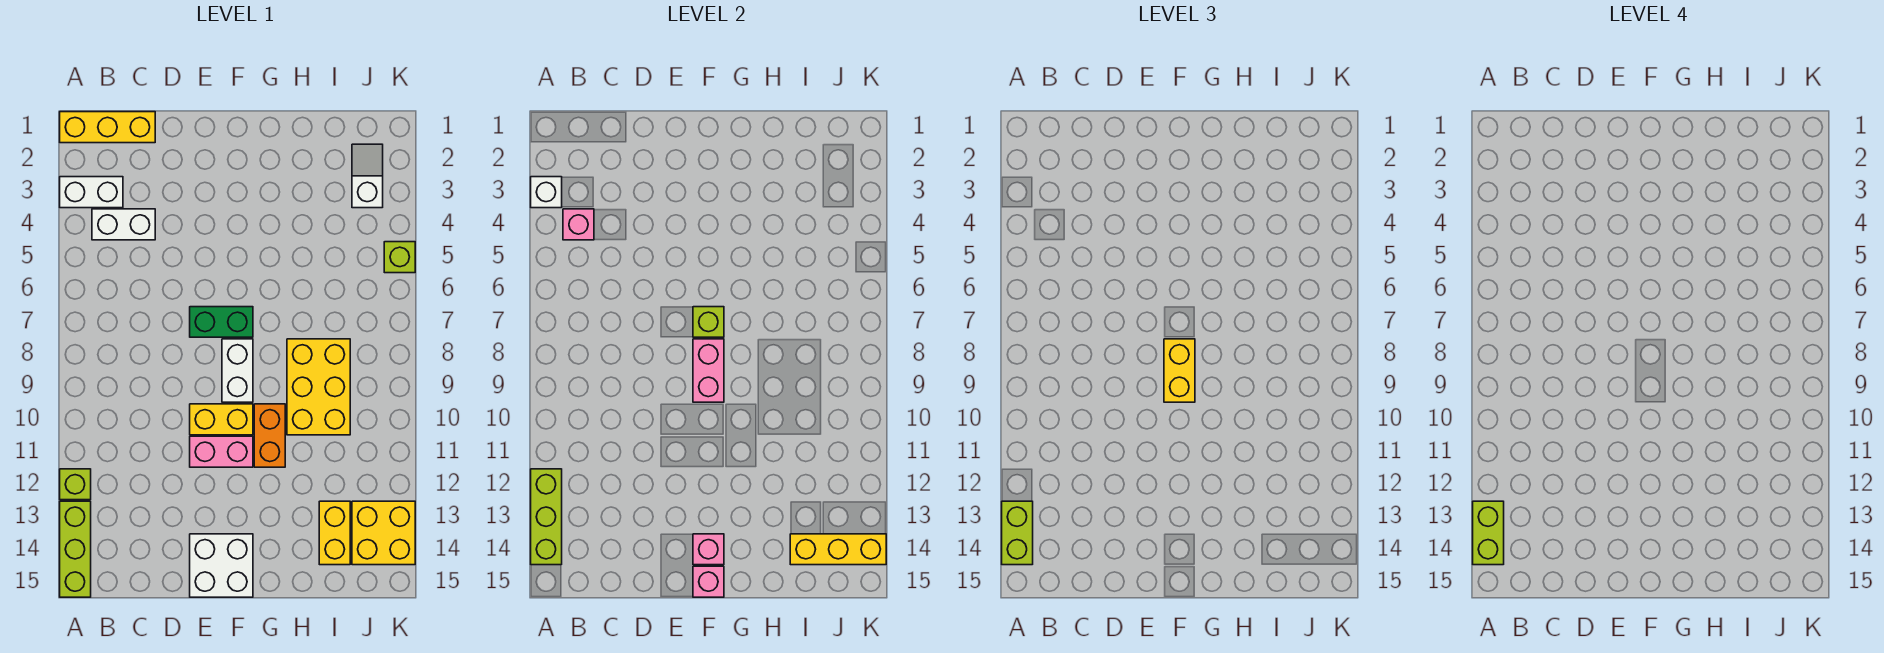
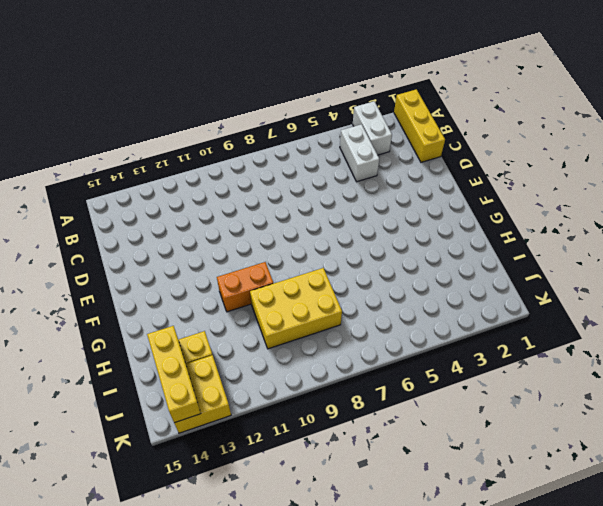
none -> lime 1x1 brick [60,469,91,500]
none -> lime 1x3 brick [60,501,91,597]
none -> green 1x2 brick [190,307,253,337]

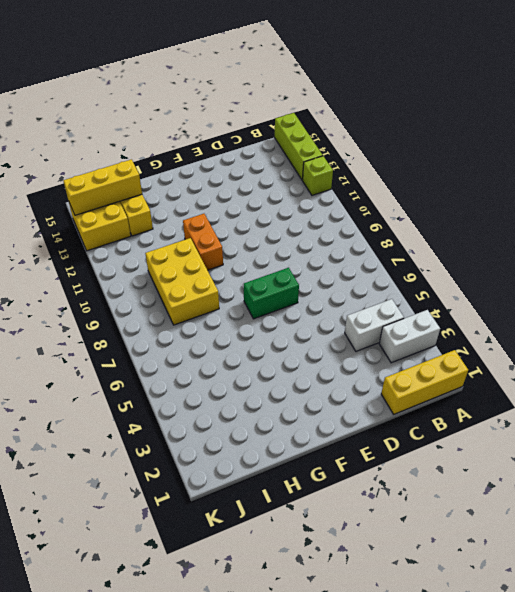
none -> yellow 1x2 brick [190,404,253,435]
none -> pink 1x2 brick [190,436,253,467]
none -> white 2x2 brick [190,534,253,597]

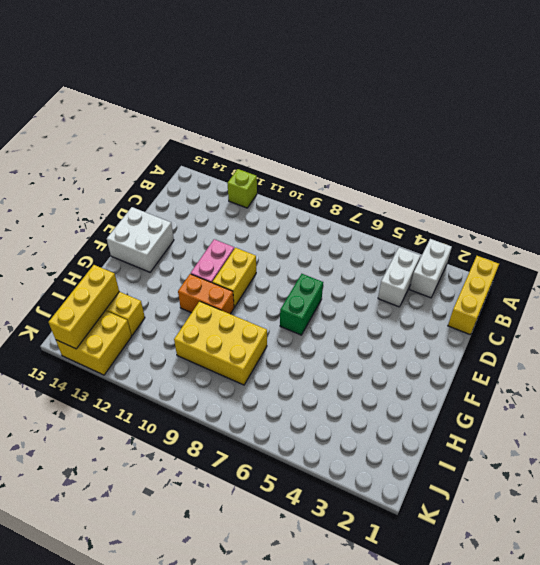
none -> lime 1x3 brick [60,501,91,597]
none -> white 1x2 brick [222,339,253,402]
none -> white 1x2 slope [352,144,383,208]

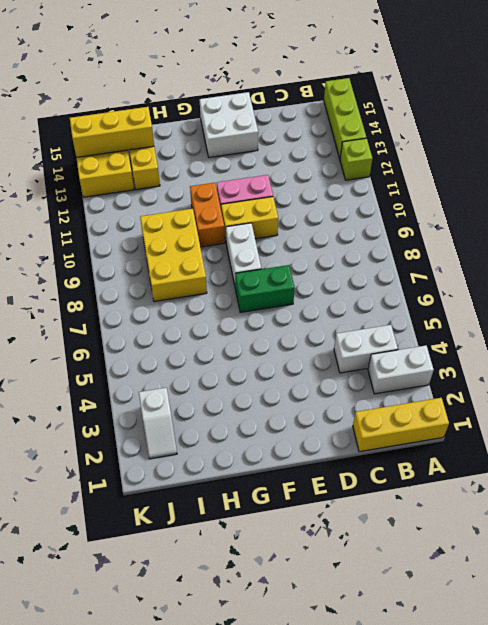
none -> lime 1x1 brick [384,242,415,273]
none -> white 1x1 brick [531,177,562,208]
none -> lime 1x3 brick [531,469,562,565]

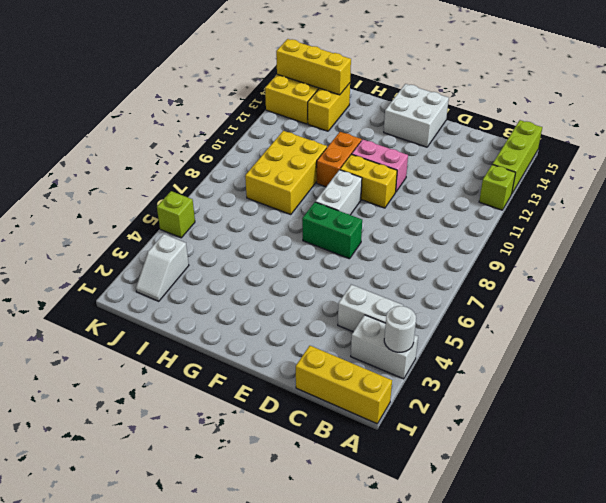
white 1x1 round brick [384,306,416,352] -> white 1x1 brick [531,177,562,208]
none -> lime 1x3 brick [531,469,562,565]
none -> pink 1x1 brick [563,209,594,240]
none -> lime 1x1 brick [693,307,724,337]

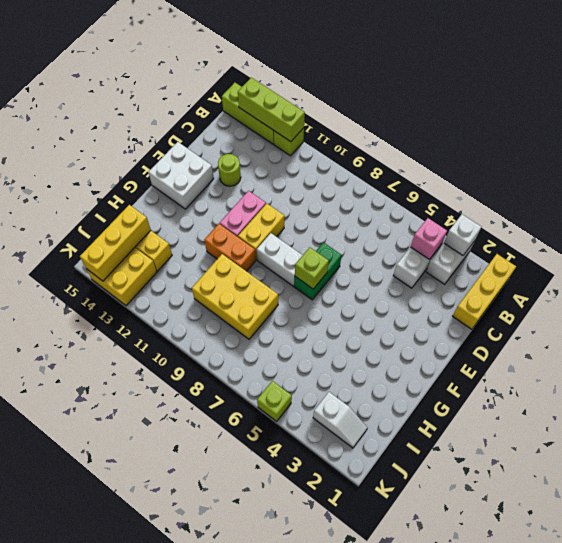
lime 1x1 round brick [218,154,241,186] -> none
none -> pink 1x2 brick [693,339,724,402]
none -> pink 1x1 brick [693,534,724,565]
none -> pink 1x1 brick [693,566,724,597]

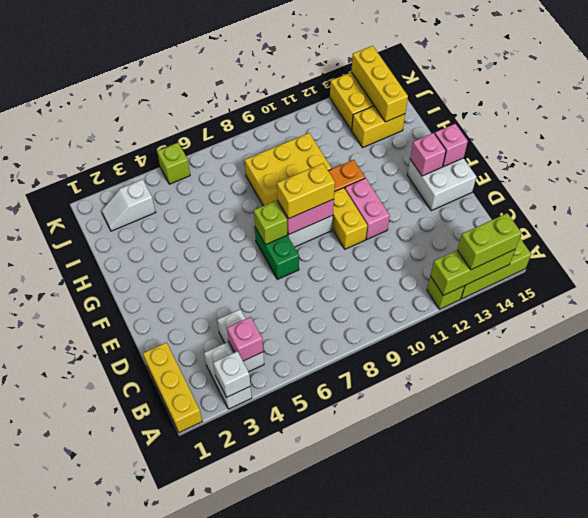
none -> lime 1x2 brick [1473,501,1504,565]

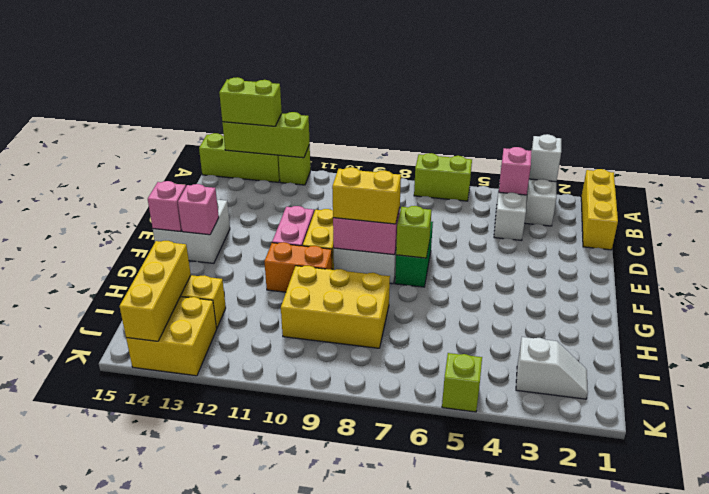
lime 1x2 brick [414,153,472,201] -> lime 1x2 brick moved to [1473,501,1504,565]

